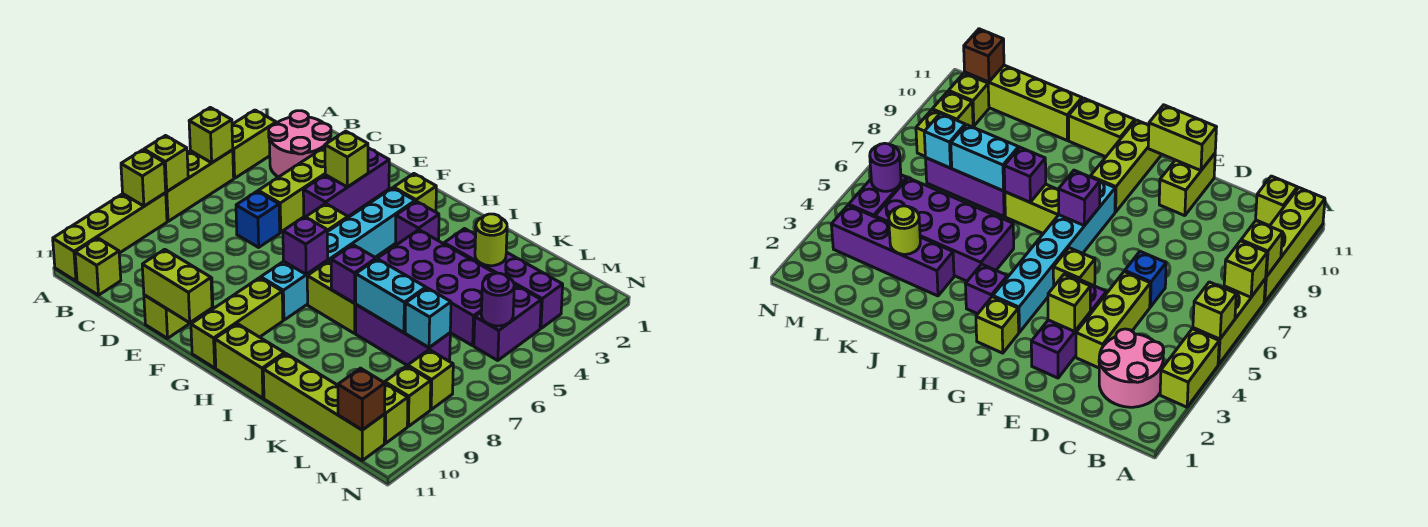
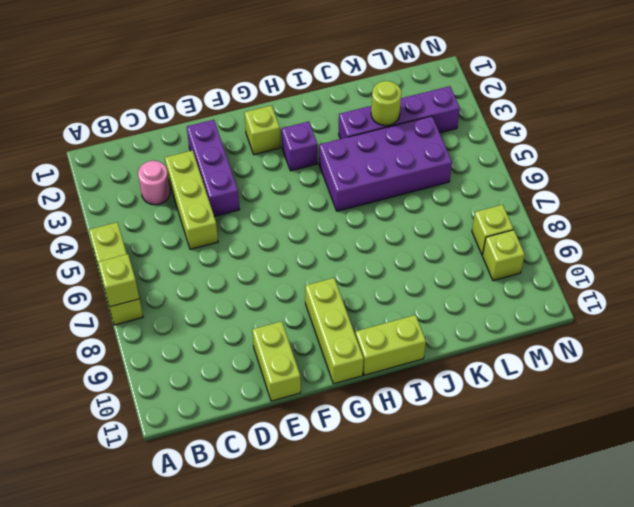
pink 1x1 round brick [138,161,170,205] -> pink 2x2 round brick [269,111,331,177]
none -> lime 1x2 brick [232,110,276,178]
none -> lime 1x4 brick [53,193,167,281]
none -> lime 1x1 brick [75,238,121,295]
none -> blue 1x1 brick [236,191,280,247]

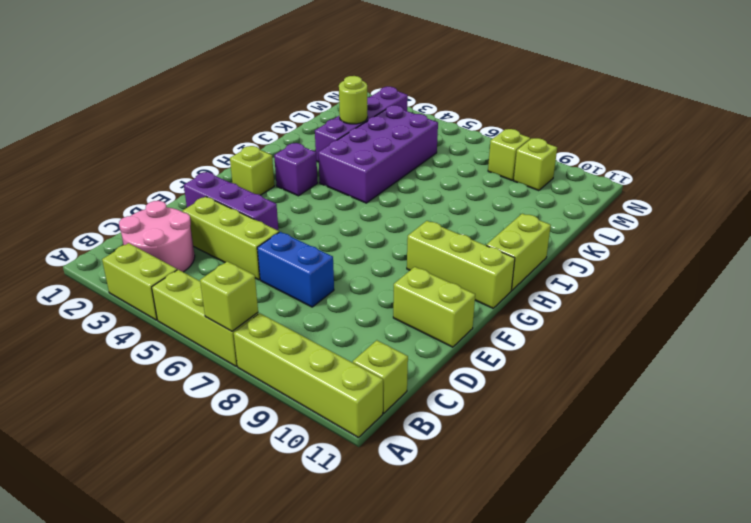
blue 1x2 brick [257,232,334,307] -> blue 1x1 brick [236,191,280,247]
none -> lime 1x1 brick [306,204,348,232]
none -> cyan 1x6 brick [261,188,415,320]
none -> lime 1x2 brick [307,261,356,333]
none -> purple 1x3 brick [356,305,450,366]

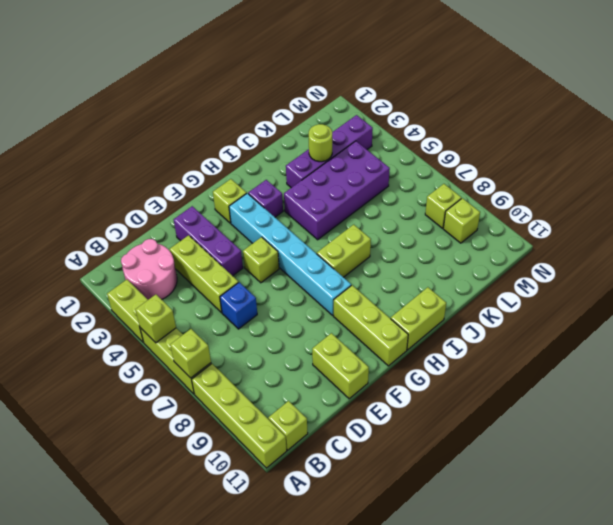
none -> purple 1x3 brick [356,305,450,366]
none -> lime 1x4 brick [263,353,385,460]
none -> purple 1x2 brick [474,286,541,361]
none -> lime 1x1 brick [384,384,408,443]

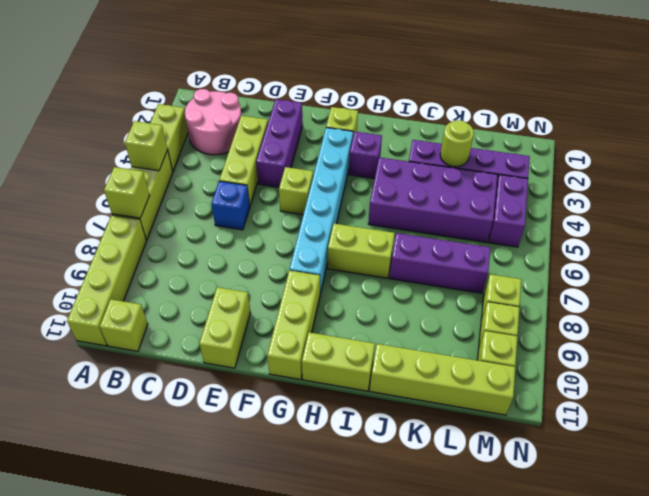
none -> lime 1x1 brick [121,150,166,206]
none -> lime 1x1 brick [325,131,368,187]
none -> lime 1x2 brick [142,249,212,323]
none -> purple 1x1 brick [283,217,328,274]

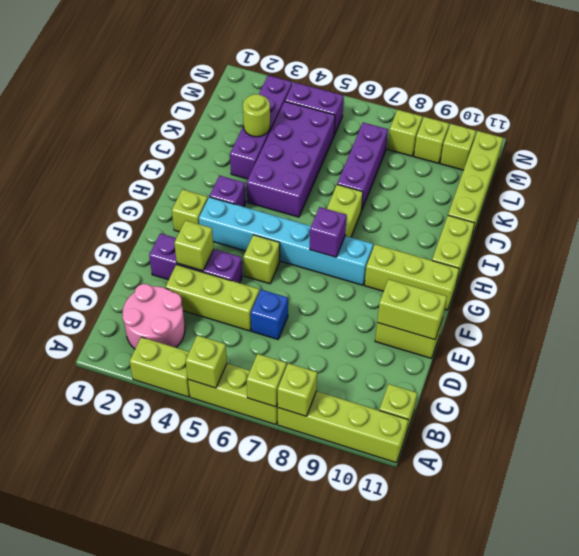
lime 1x2 brick [377,279,447,340] -> lime 1x2 brick turned to [142,249,212,323]
none -> purple 1x1 brick [331,245,376,303]
none -> cyan 1x2 brick [356,259,426,333]
none -> cyan 1x1 brick [405,288,451,348]
none -> purple 1x1 round brick [481,273,514,326]

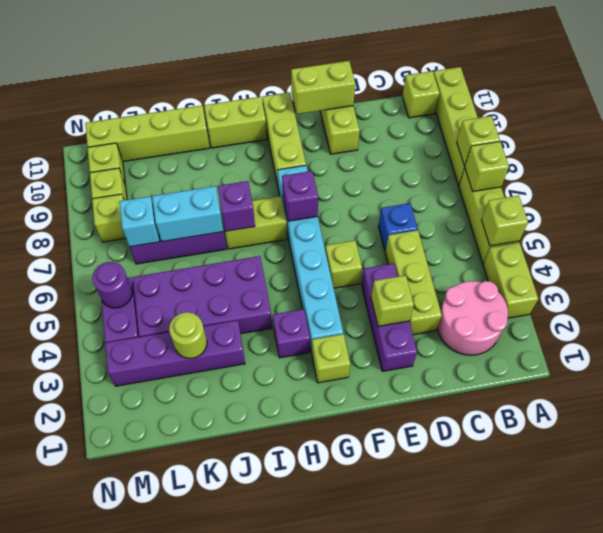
none -> brown 1x1 brick [338,368,385,430]

